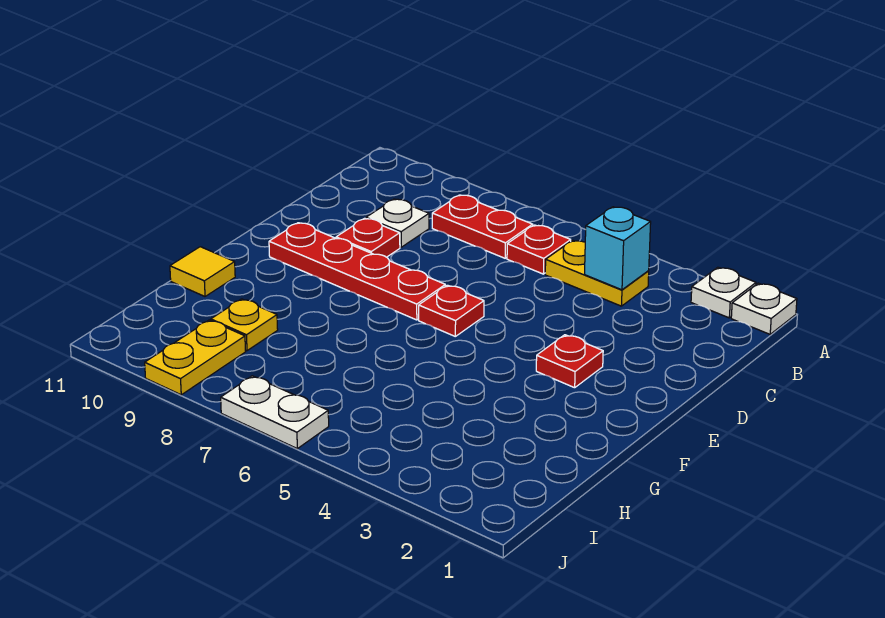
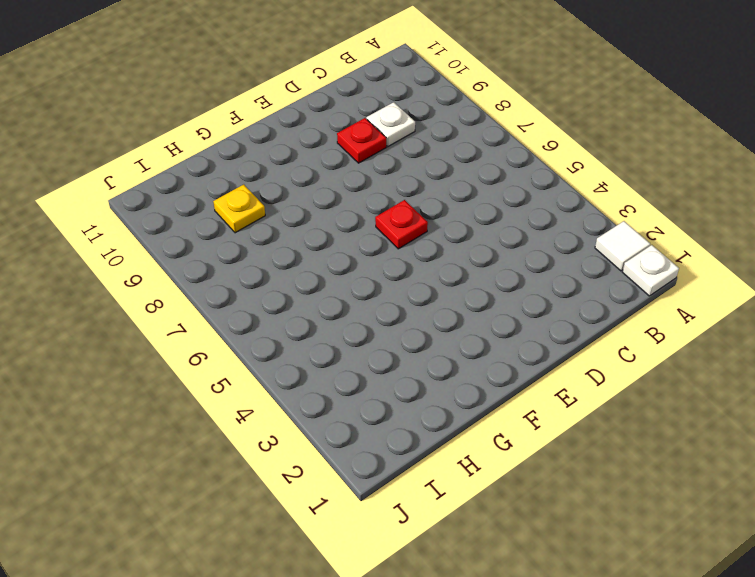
white 1x1 tile [595,221,650,271] -> white 1x1 plate [691,267,756,318]
none -> yellow 1x2 plate [545,240,649,306]
none -> red 1x1 plate [507,225,571,274]
none -> red 1x2 plate [432,195,533,258]

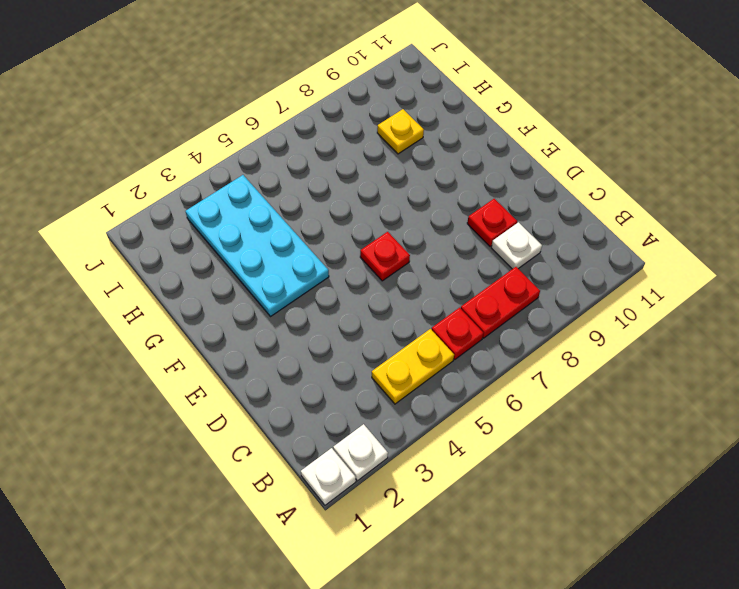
cyan 2x4 plate [186,175,329,316] -> none
none -> red 1x1 plate [536,335,603,388]
none -> red 1x4 plate [269,223,445,320]
none -> yellow 1x1 tile [170,247,235,296]

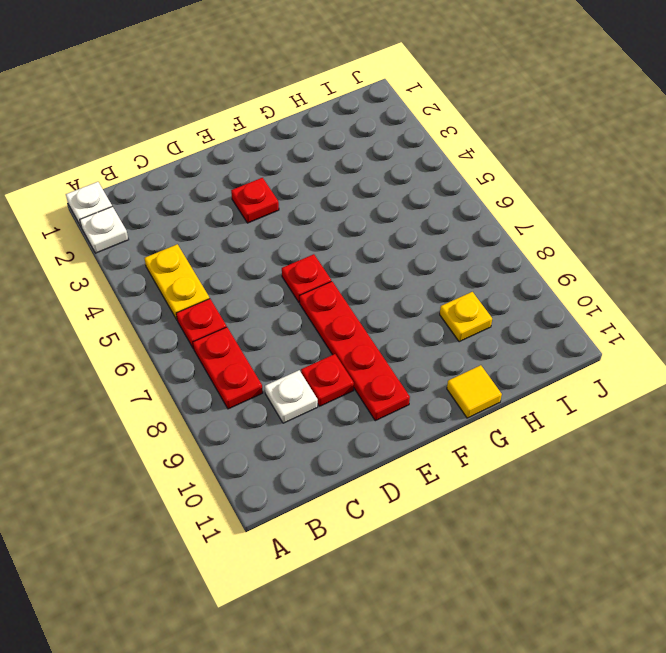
none -> yellow 1x2 plate [145,320,246,395]
none -> white 1x2 plate [221,376,329,449]
none -> cyan 1x1 brick [585,207,651,290]

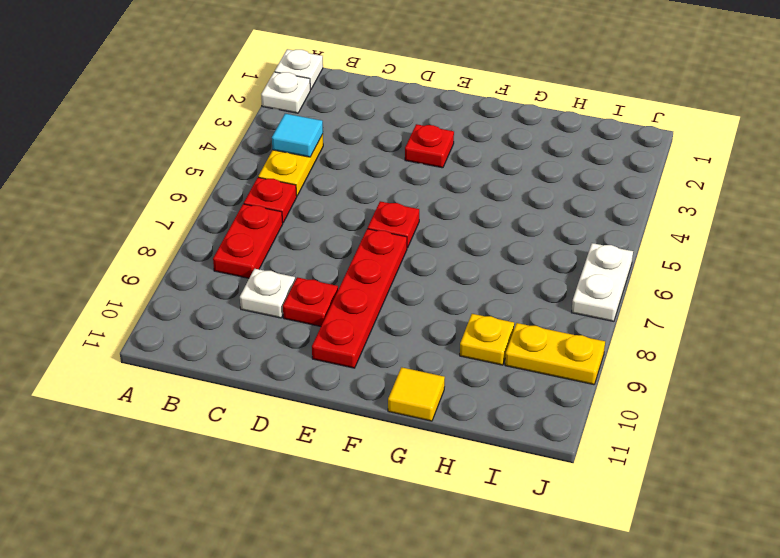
cyan 1x1 tile [272,114,323,157] -> cyan 1x1 brick [585,207,651,290]

